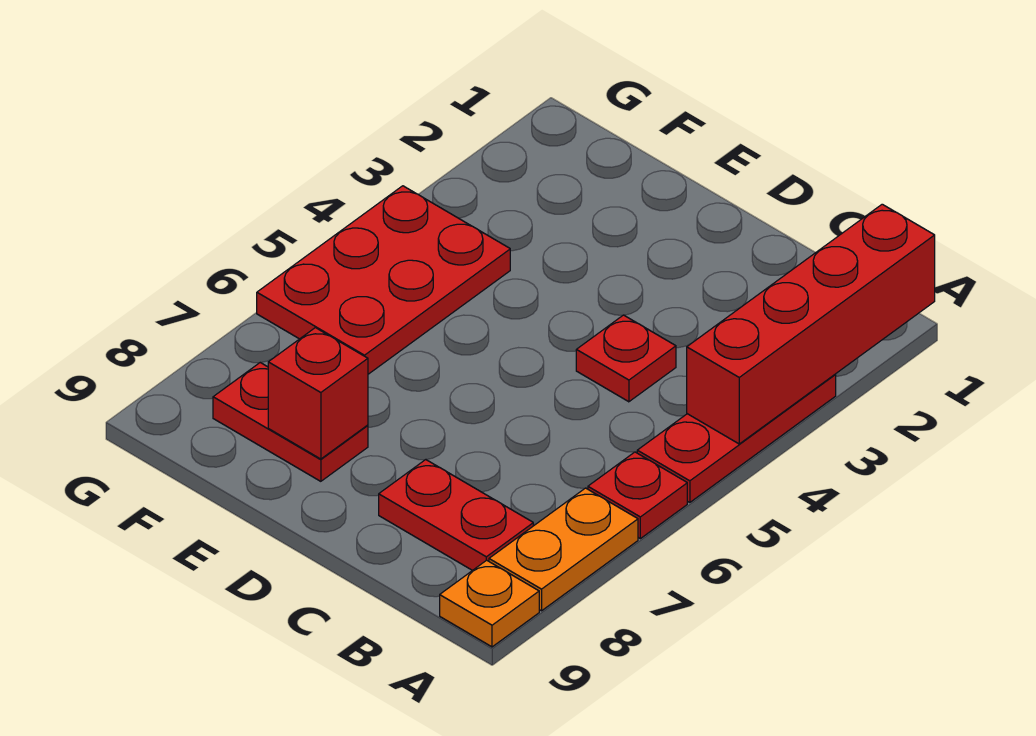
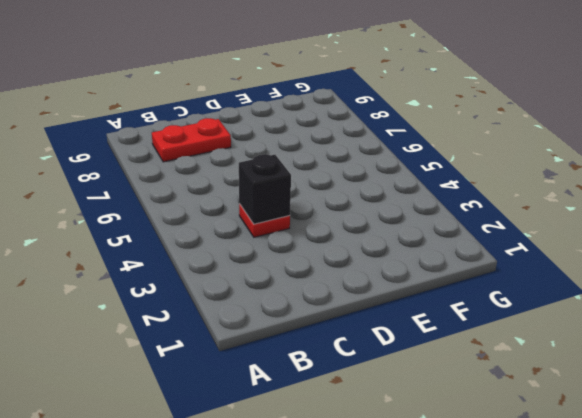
black 1x1 brick [239,154,291,224] -> none
none -> red 1x3 plate [637,375,836,502]
none -> red 1x1 plate [588,452,687,539]

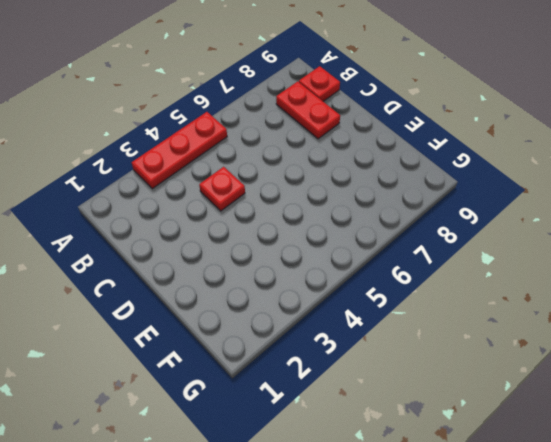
red 1x1 plate [299,66,340,102] -> red 1x1 plate moved to [588,452,687,539]
none -> orange 1x2 plate [489,488,638,611]
none -> orange 1x1 plate [440,560,539,647]

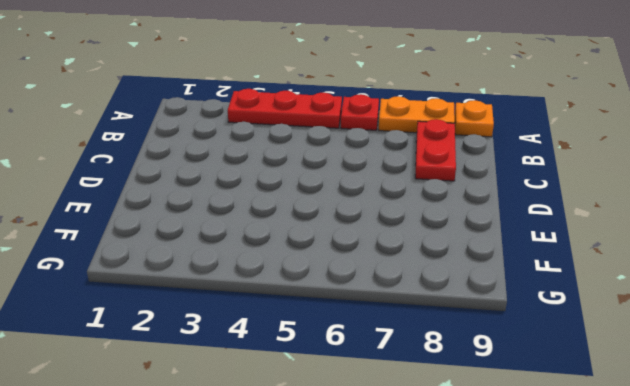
none -> red 1x1 plate [576,315,676,402]
none -> red 1x2 plate [213,363,368,481]

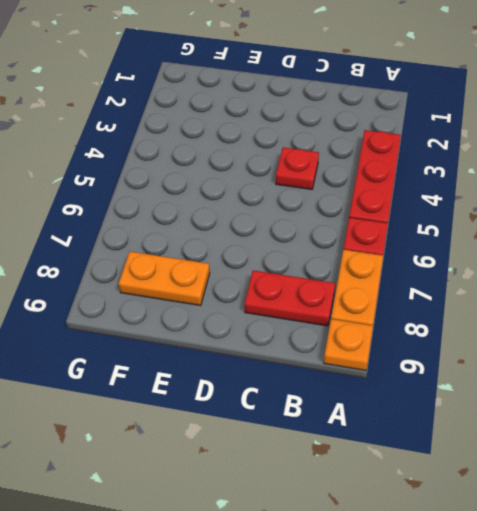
orange 1x2 plate [119,251,210,306] -> red 1x2 plate [213,363,368,481]
none -> red 2x3 plate [257,186,510,374]
none -> red 1x4 brick [687,204,935,444]

